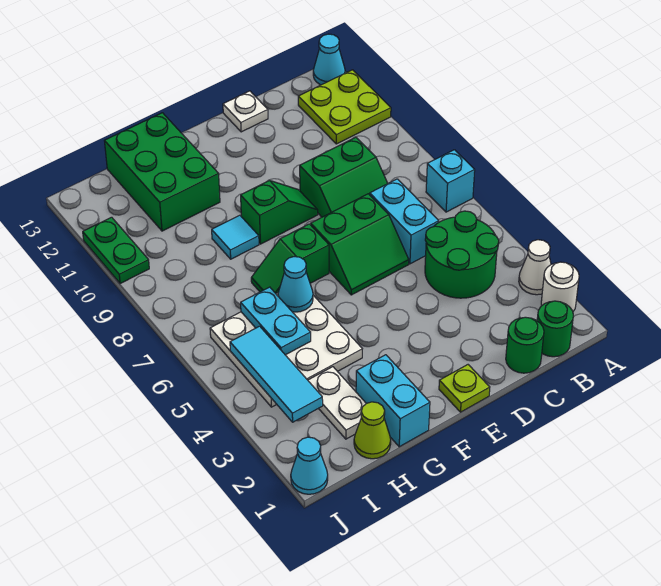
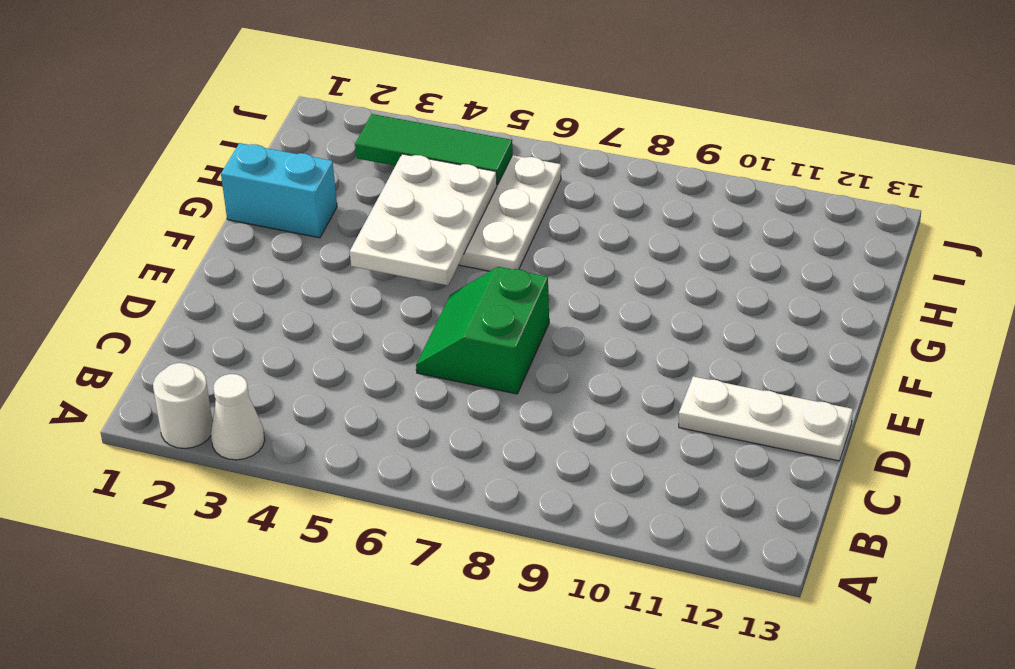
white 1x3 plate [679,377,853,461] -> white 1x1 plate [223,91,268,132]
white 2x3 plate [350,154,497,285] -> cyan 1x2 plate [241,287,311,355]
green 1x3 tile [355,114,513,185] -> cyan 1x3 tile [230,326,323,422]
none -> cyan 1x1 brick [426,150,475,212]
none -> lime 2x2 plate [298,70,391,144]
none -> cyan 1x1 cone [313,34,345,85]

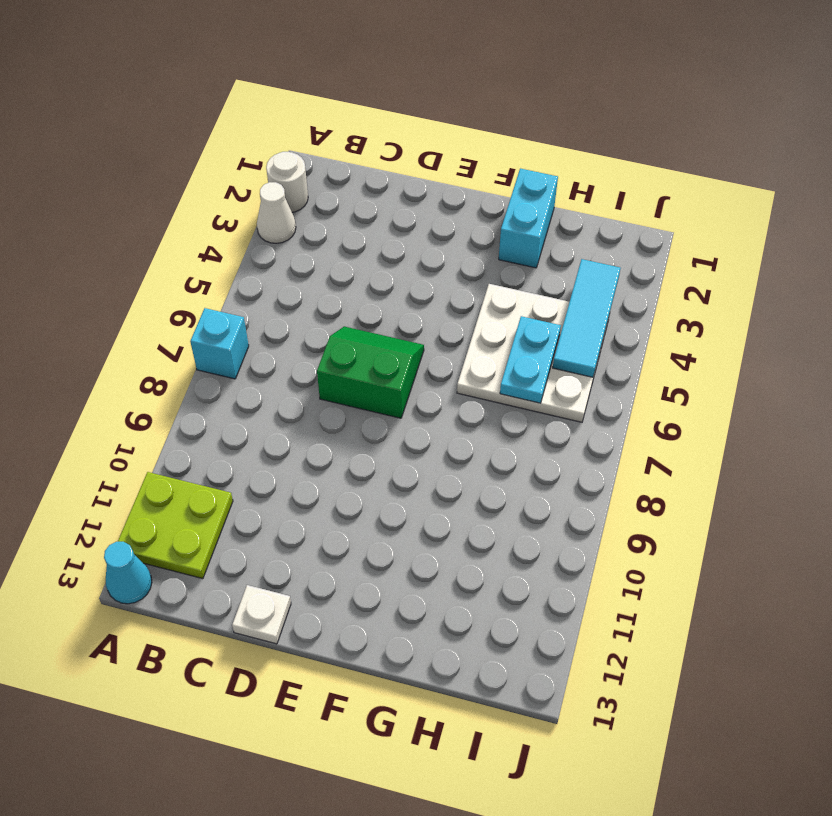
none -> green 1x1 round brick [537,301,573,357]
none -> green 2x2 round brick [425,211,499,298]
none -> green 1x1 round brick [506,317,544,373]

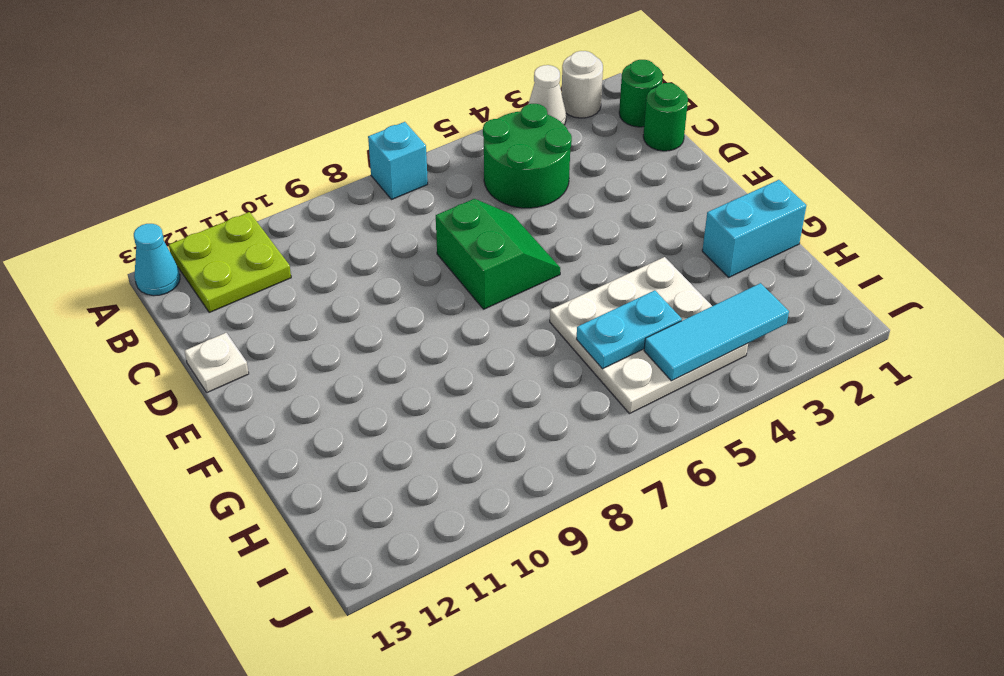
none -> cyan 1x2 brick [370,179,439,264]
none -> green 2x2 slope [300,137,388,217]
none -> lime 1x1 plate [439,365,490,412]

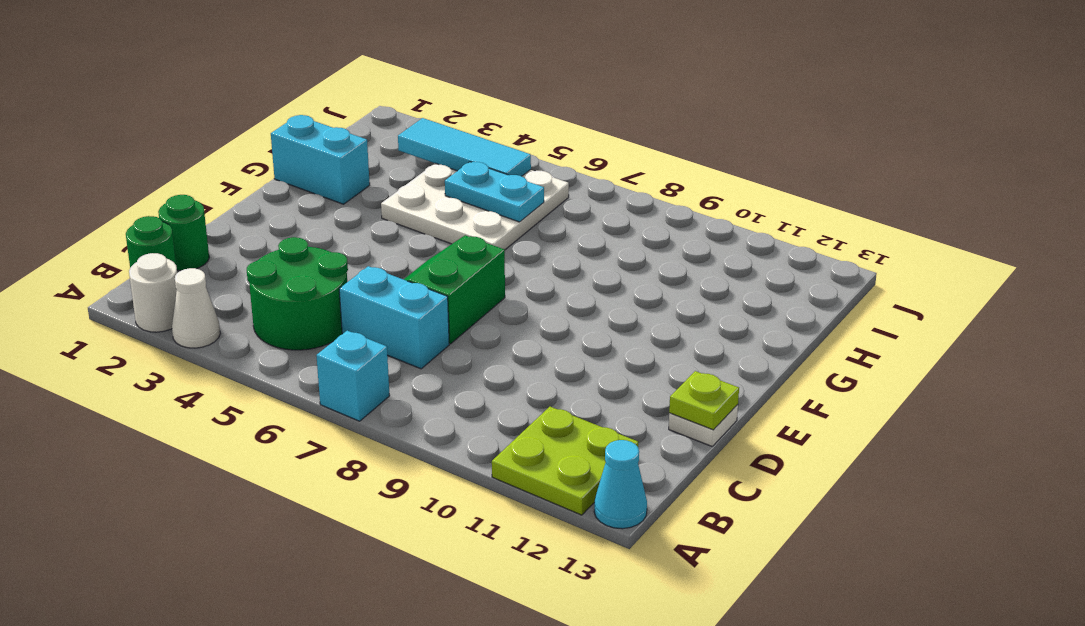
lime 1x1 plate [669,371,739,430] -> lime 1x1 plate moved to [439,365,490,412]
none -> green 2x2 slope [300,137,388,217]
none -> green 1x2 slope [241,181,318,244]
none -> green 1x2 slope [251,224,329,293]

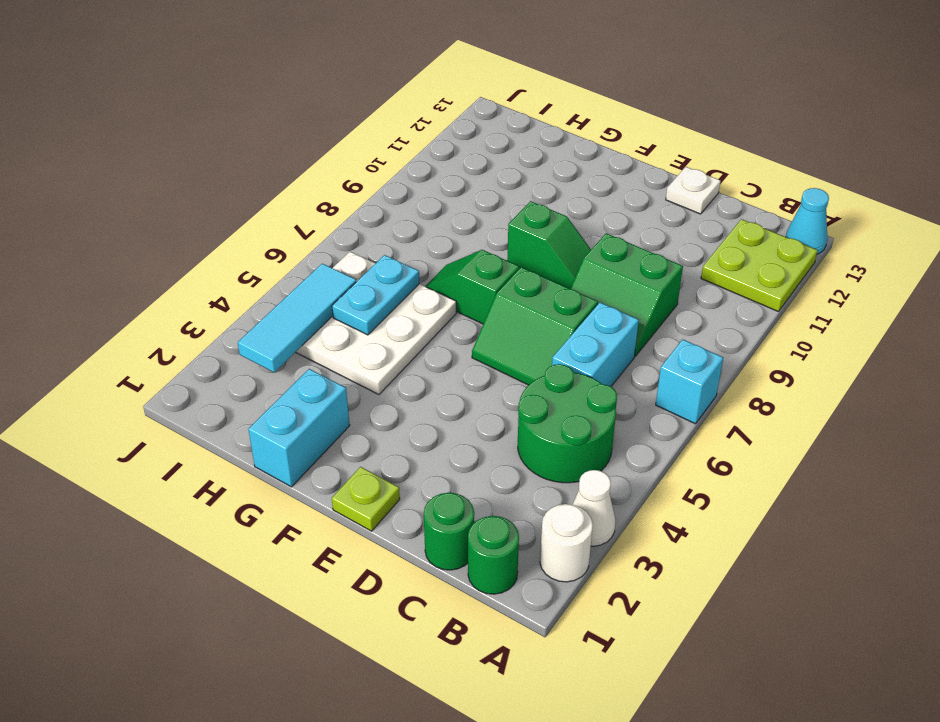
none -> cyan 1x1 tile [212,215,259,259]
none -> green 2x3 brick [105,113,220,231]
none -> lime 1x1 cone [354,402,391,459]

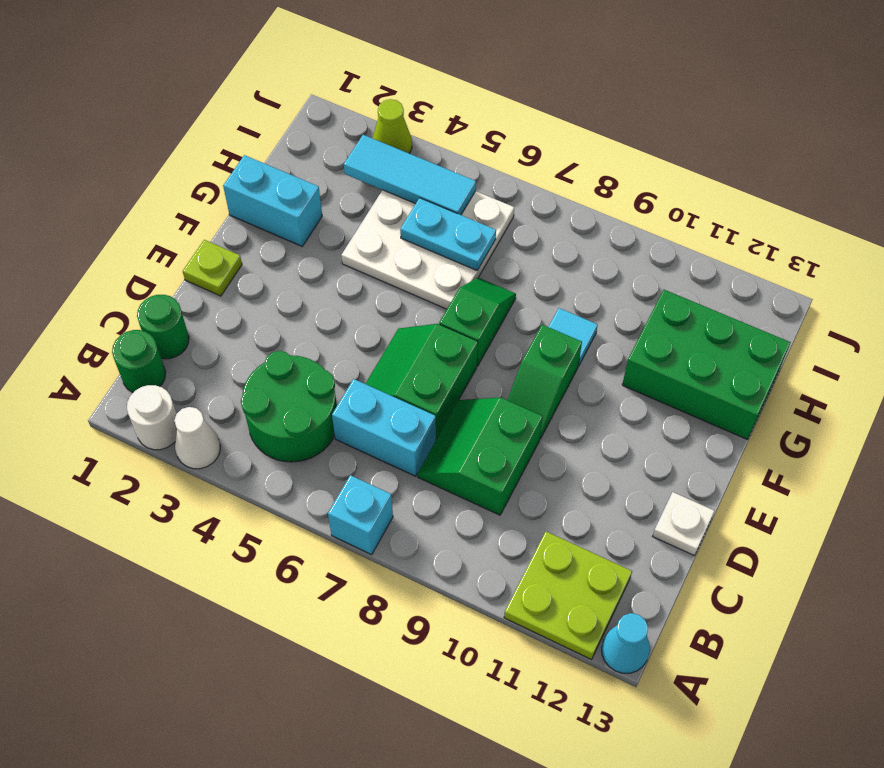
lime 1x1 cone [373,99,412,154] -> lime 1x1 cone moved to [354,402,391,459]
none -> white 1x2 plate [308,367,366,439]
none -> cyan 1x1 cone [291,437,328,494]
none -> green 1x2 plate [83,217,149,284]

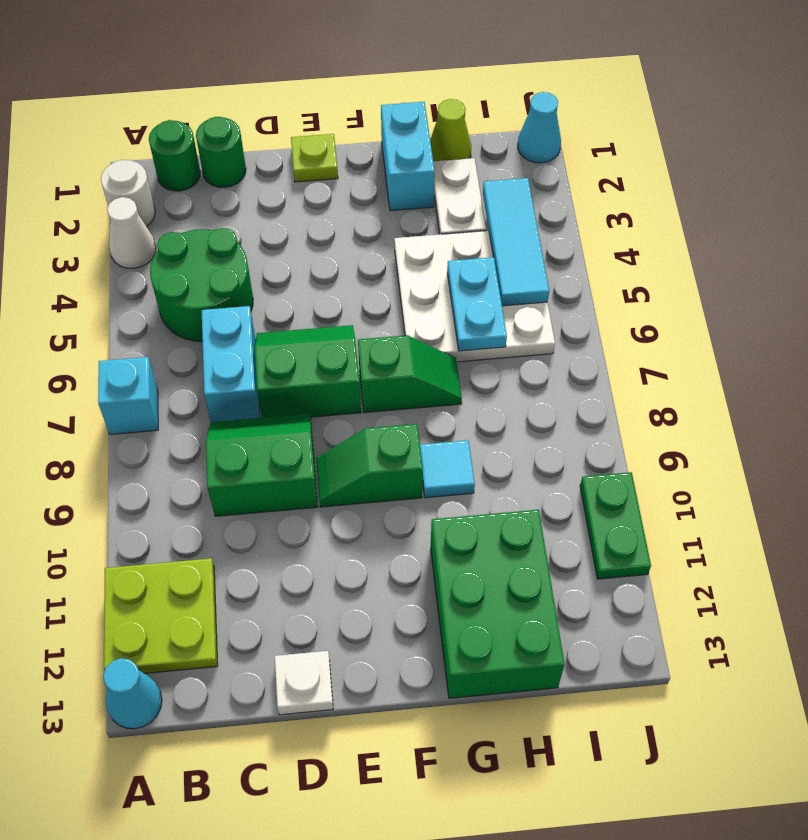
none -> cyan 1x1 cone [278,257,313,312]

